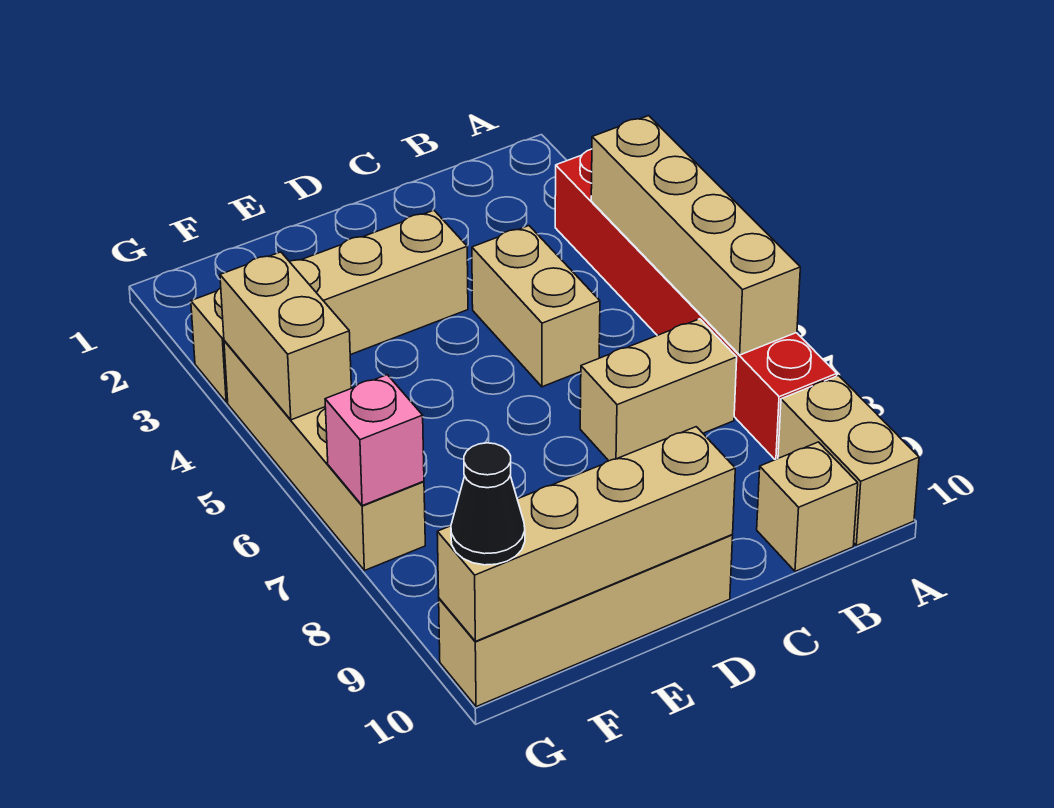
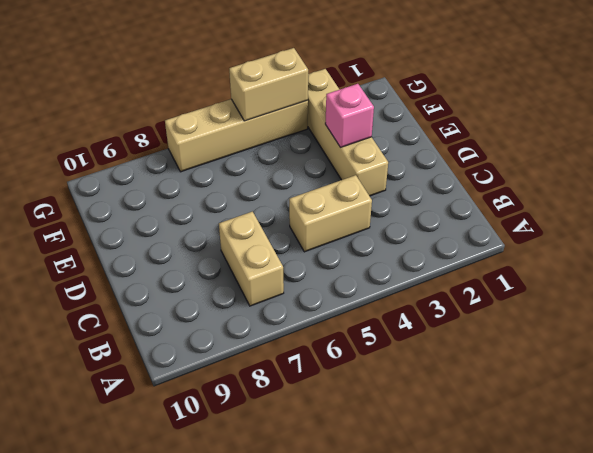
pink 1x1 brick [325,84,374,147] -> pink 1x1 brick moved to [325,375,424,506]
none -> red 1x6 brick [555,149,837,460]
none -> tan 1x2 brick [778,376,919,545]
none -> tan 1x1 brick [757,442,858,571]

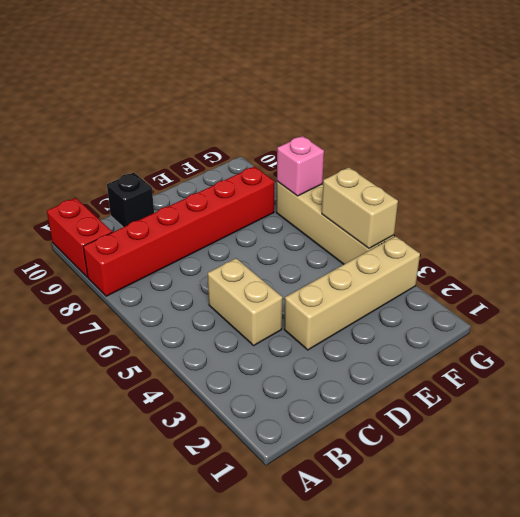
red 1x6 brick [83,166,274,296] -> red 1x6 brick turned to [555,149,837,460]
red 1x2 brick [47,198,112,277] -> tan 1x2 brick [778,376,919,545]
black 1x1 brick [107,173,154,227] -> none
none -> tan 1x2 brick [580,319,737,461]
none -> tan 1x1 brick [757,442,858,571]
none -> tan 1x4 brick [439,535,733,707]

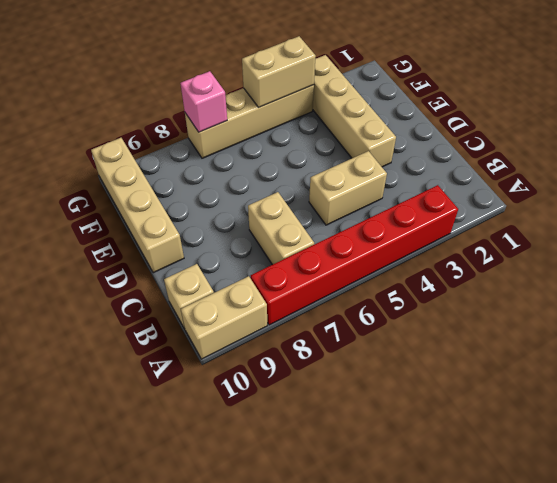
none -> tan 1x4 brick [591,116,800,355]
none -> tan 1x4 brick [437,427,735,641]
none -> black 1x1 cone [451,443,525,565]

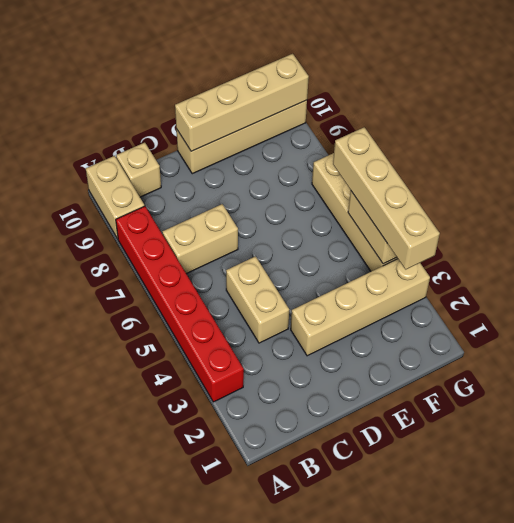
tan 1x4 brick [333,127,440,269] -> tan 1x4 brick moved to [591,116,800,355]
none -> pink 1x1 brick [325,375,424,506]
none -> black 1x1 cone [451,443,525,565]

